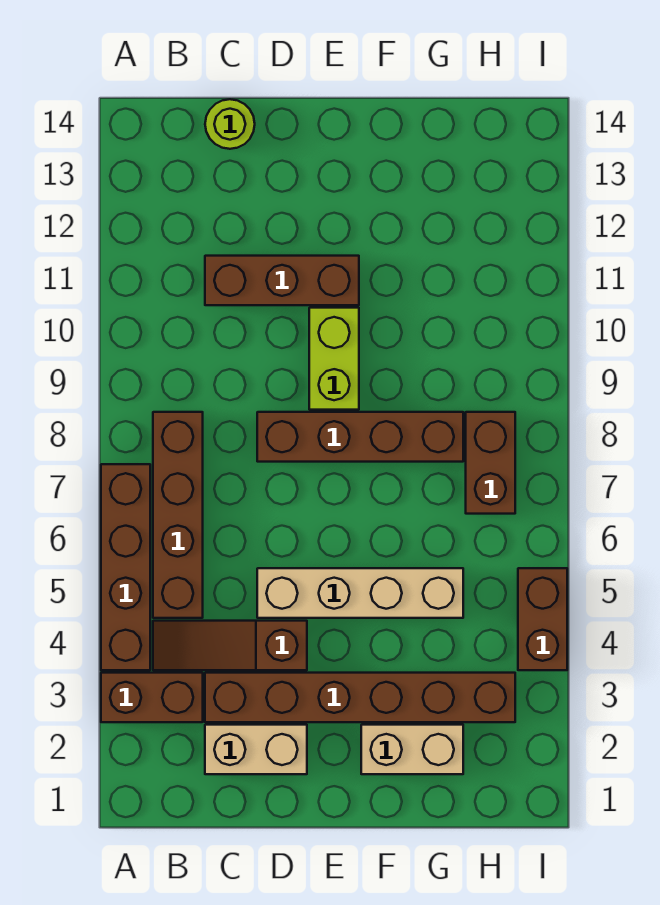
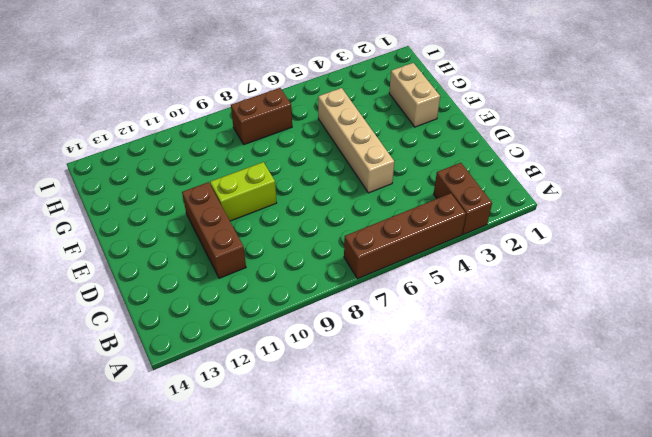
none -> brown 1x3 slope [153,621,307,670]
none -> brown 1x4 brick [153,412,203,618]
none -> tan 1x2 brick [205,725,307,774]

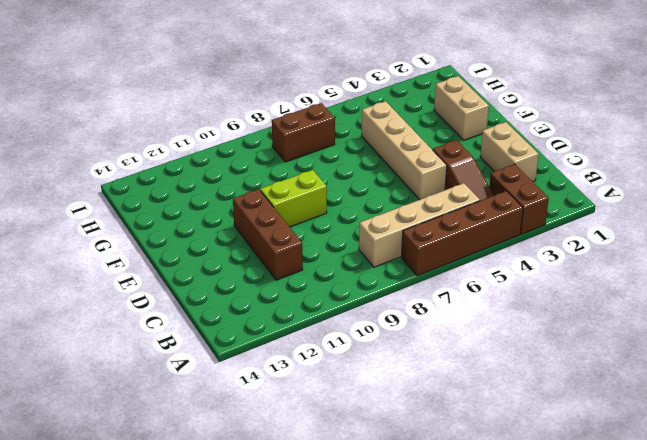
tan 1x4 brick [359,183,480,267] -> brown 1x4 brick [153,412,203,618]
none -> brown 1x6 brick [205,673,515,722]
none -> lime 1x1 round brick [205,99,255,149]
none -> brown 1x4 brick [257,412,463,462]

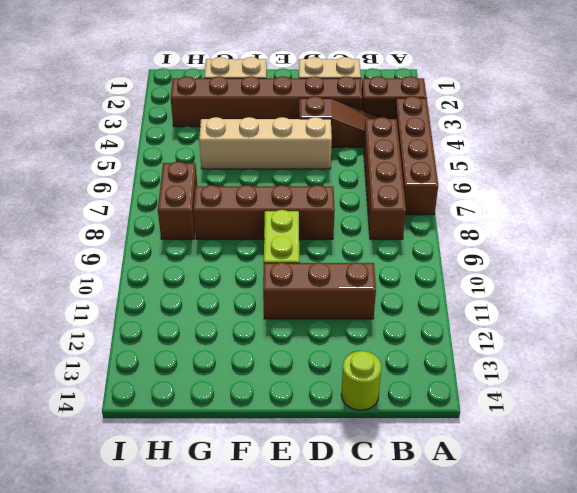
none -> brown 1x2 brick [518,568,567,670]

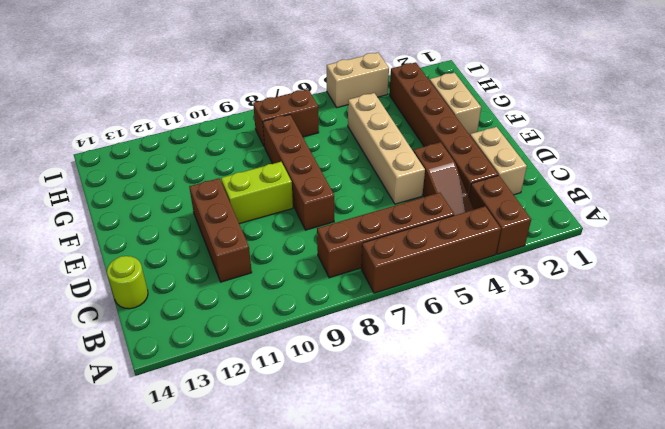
tan 1x2 brick [327,53,389,108] -> brown 1x2 brick [518,568,567,670]

